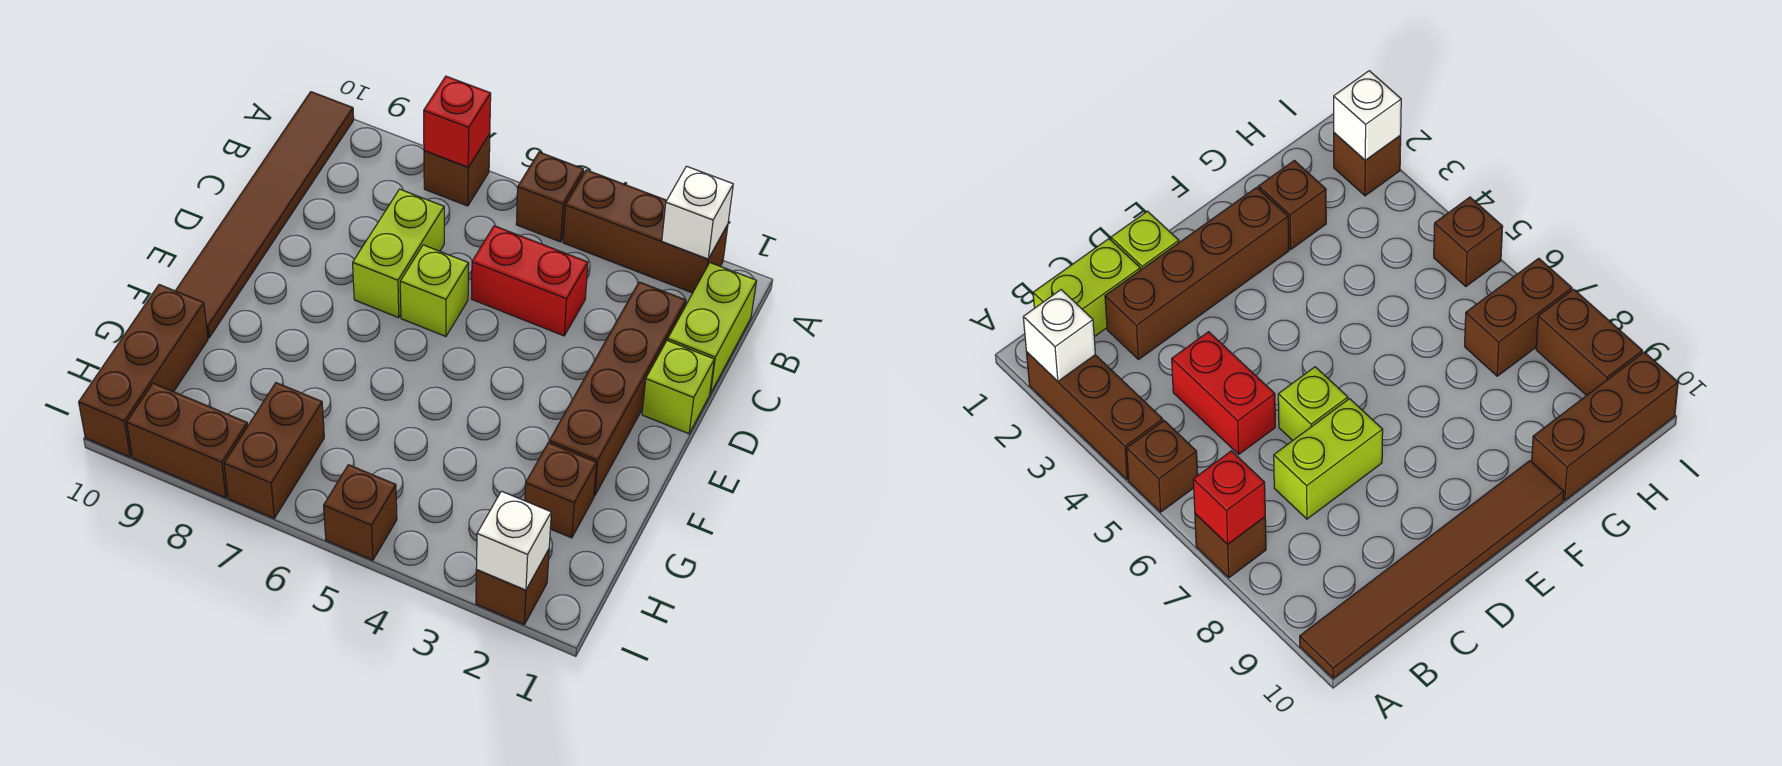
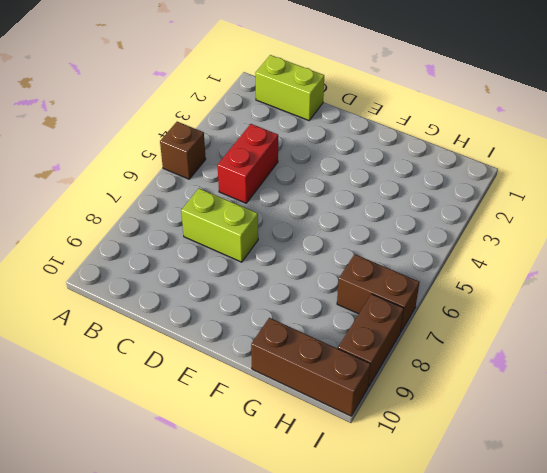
none -> brown 1x3 brick [563,170,728,293]
none -> brown 1x1 brick [424,134,490,206]
none -> brown 1x6 tile [176,92,354,338]

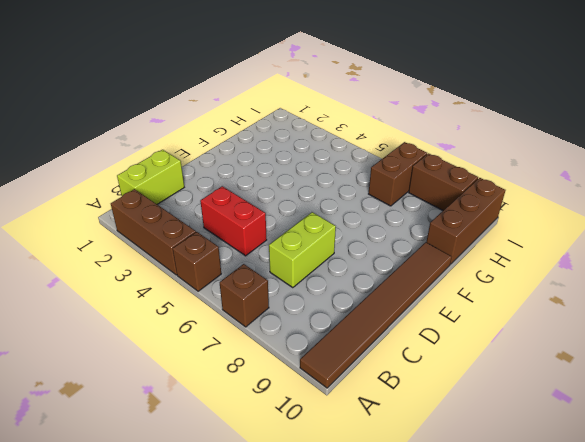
none -> brown 1x4 brick [549,282,686,496]
none -> lime 1x1 brick [642,341,714,434]
none -> lime 1x1 brick [400,245,469,336]

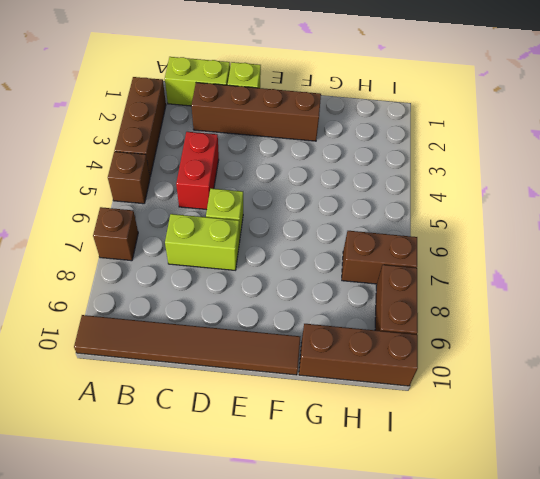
none -> brown 1x1 brick [525,443,597,538]
none -> brown 1x1 brick [476,549,549,624]
none -> brown 1x1 brick [324,465,397,560]

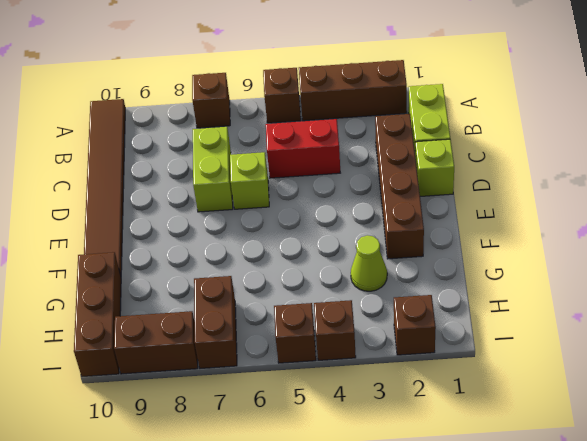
lime 1x1 cone [351,235,387,291] -> none
brown 1x1 brick [314,300,356,360] -> brown 1x1 brick moved to [525,443,597,538]
none -> white 1x1 brick [662,166,733,259]
none -> red 1x1 brick [424,76,491,167]
none -> white 1x1 brick [476,491,551,590]

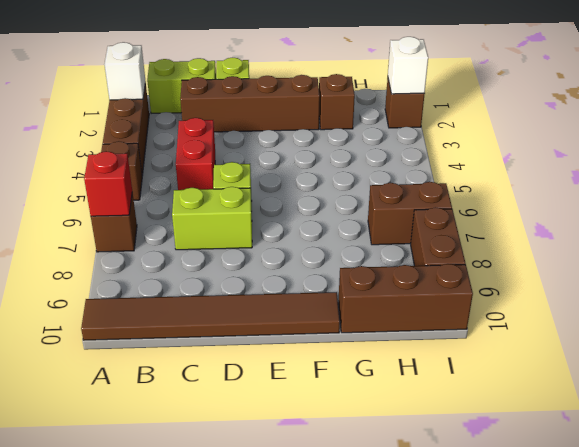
none -> brown 1x1 brick [324,465,397,560]

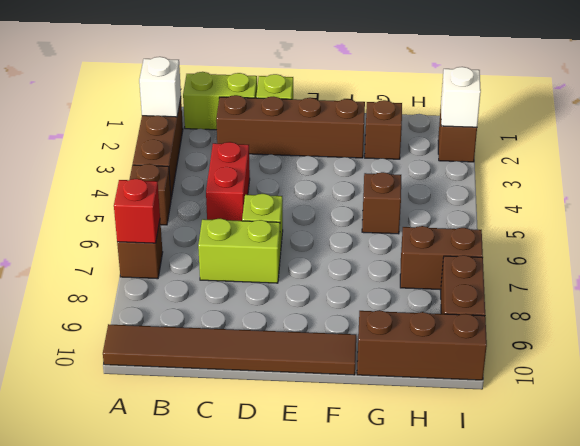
brown 1x1 brick [362,172,401,234] -> brown 1x1 brick moved to [324,465,397,560]

